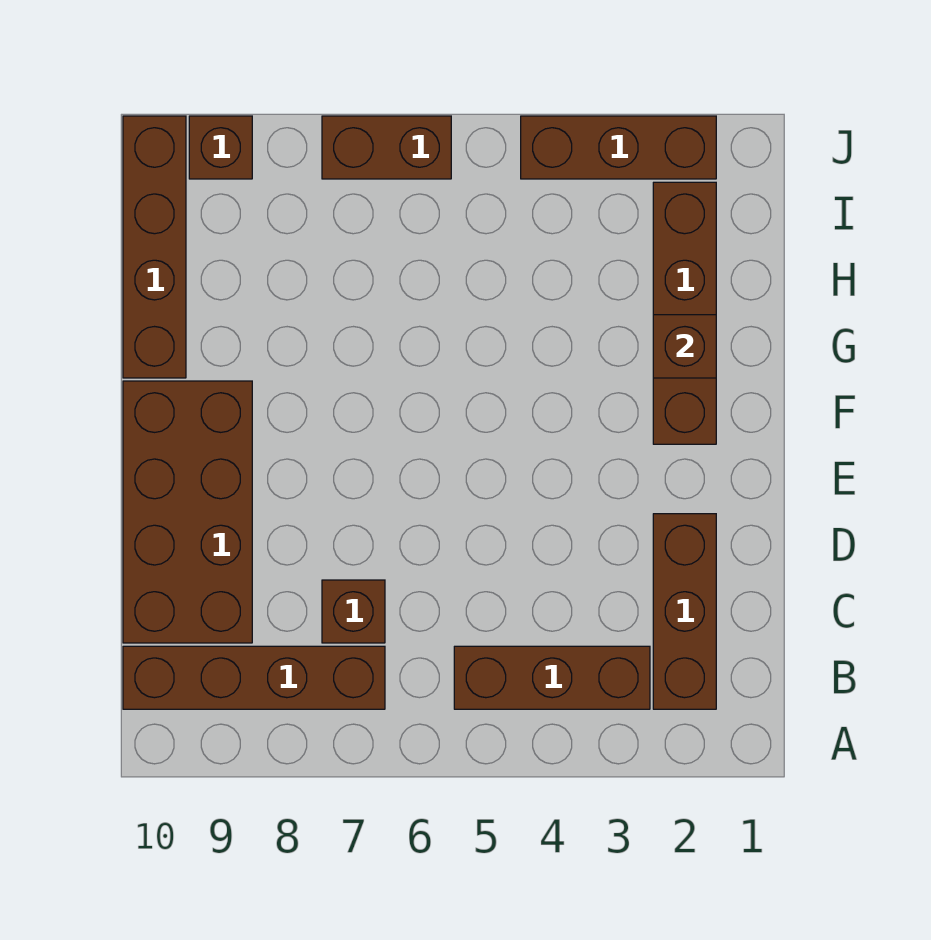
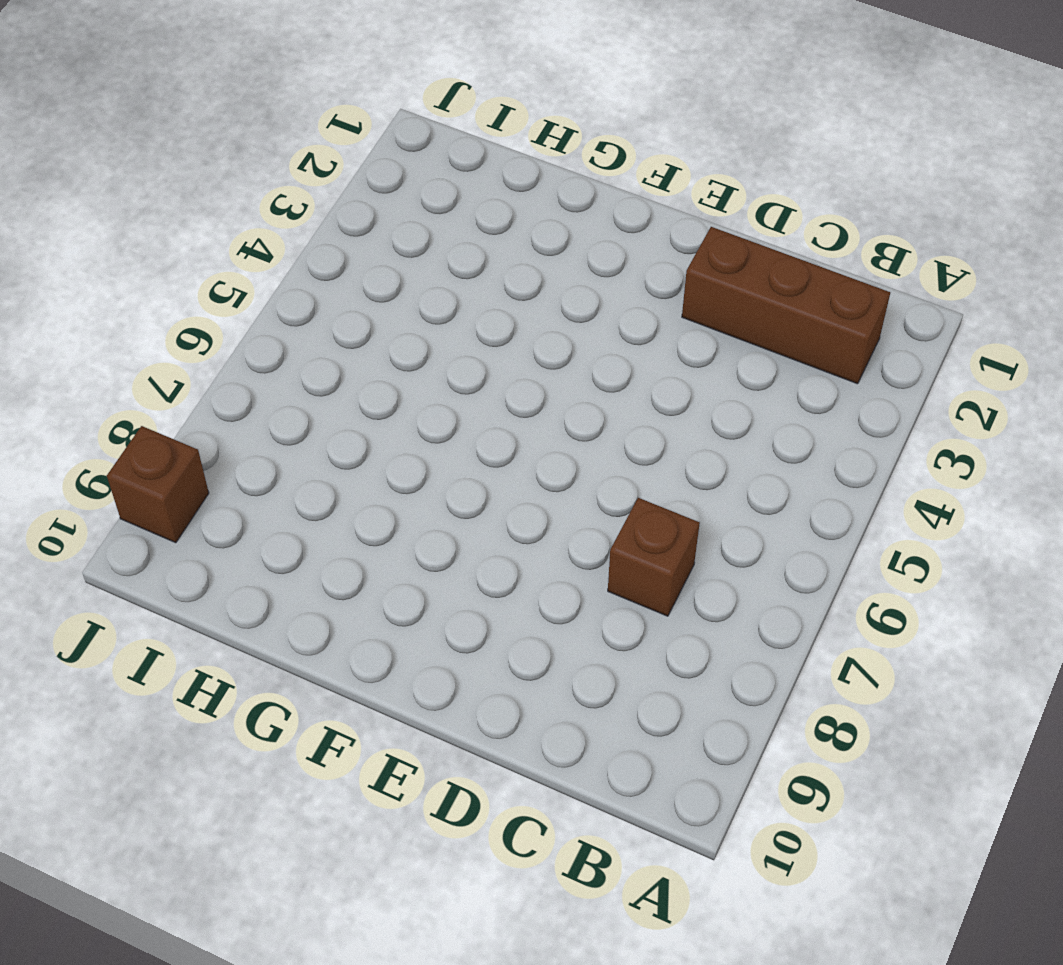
none -> brown 1x3 brick [454,646,650,709]
none -> brown 1x4 brick [123,646,385,709]

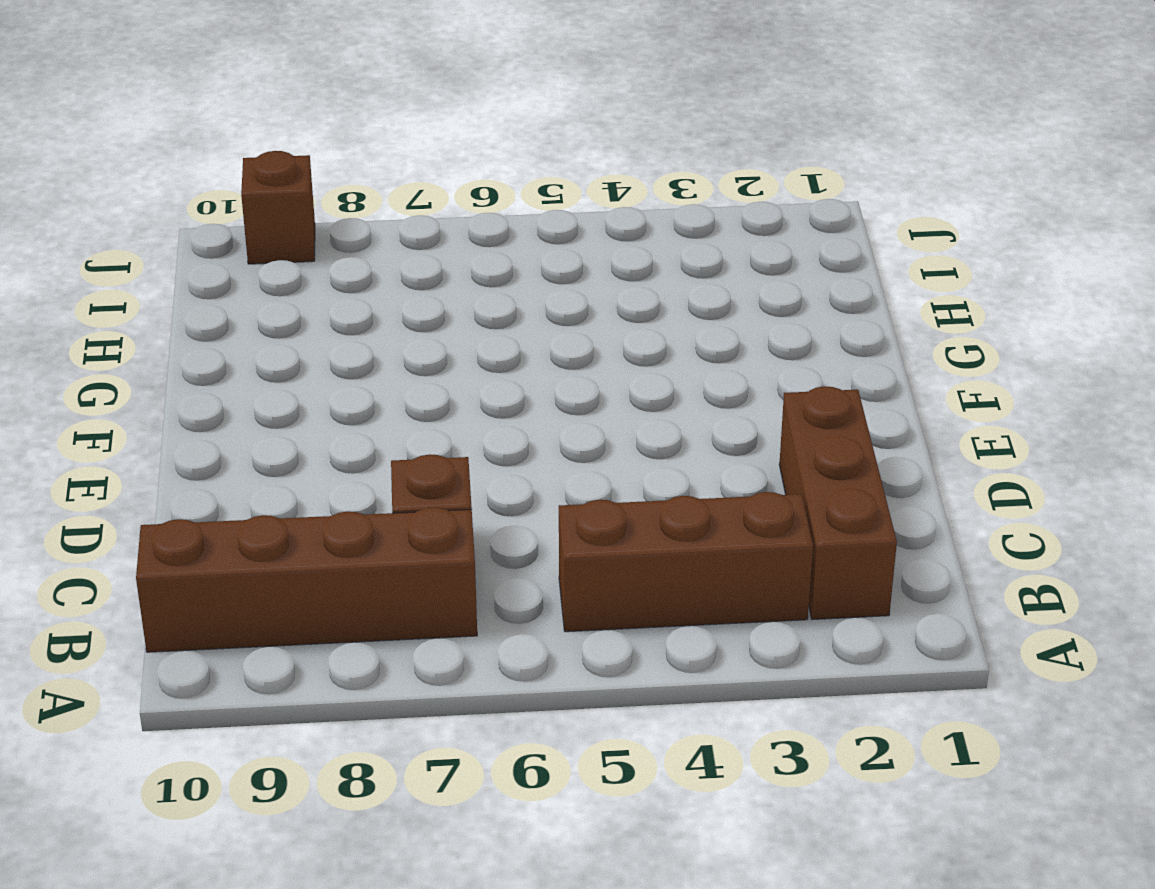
none -> brown 2x4 brick [123,381,252,643]
none -> brown 1x4 brick [653,182,716,444]

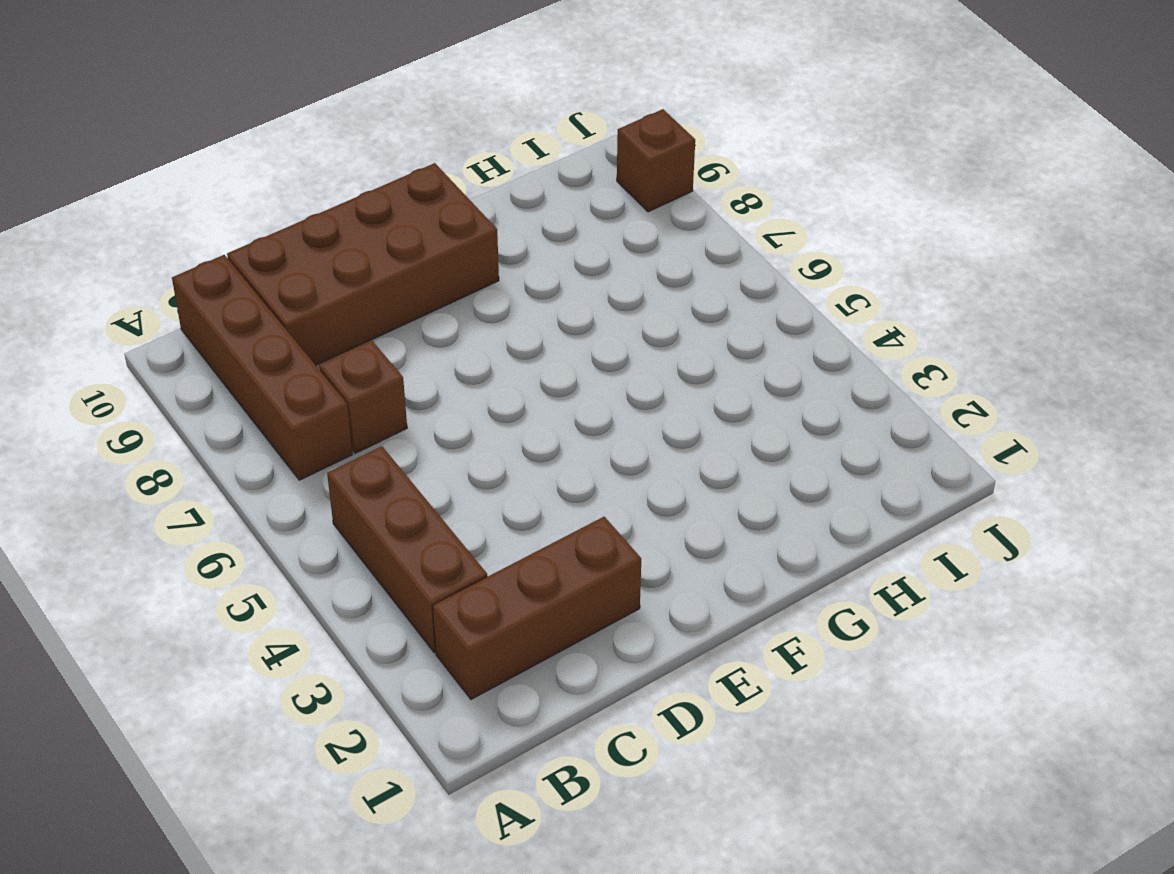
none -> brown 1x4 brick [653,182,716,444]
none -> brown 1x4 brick [123,116,186,378]

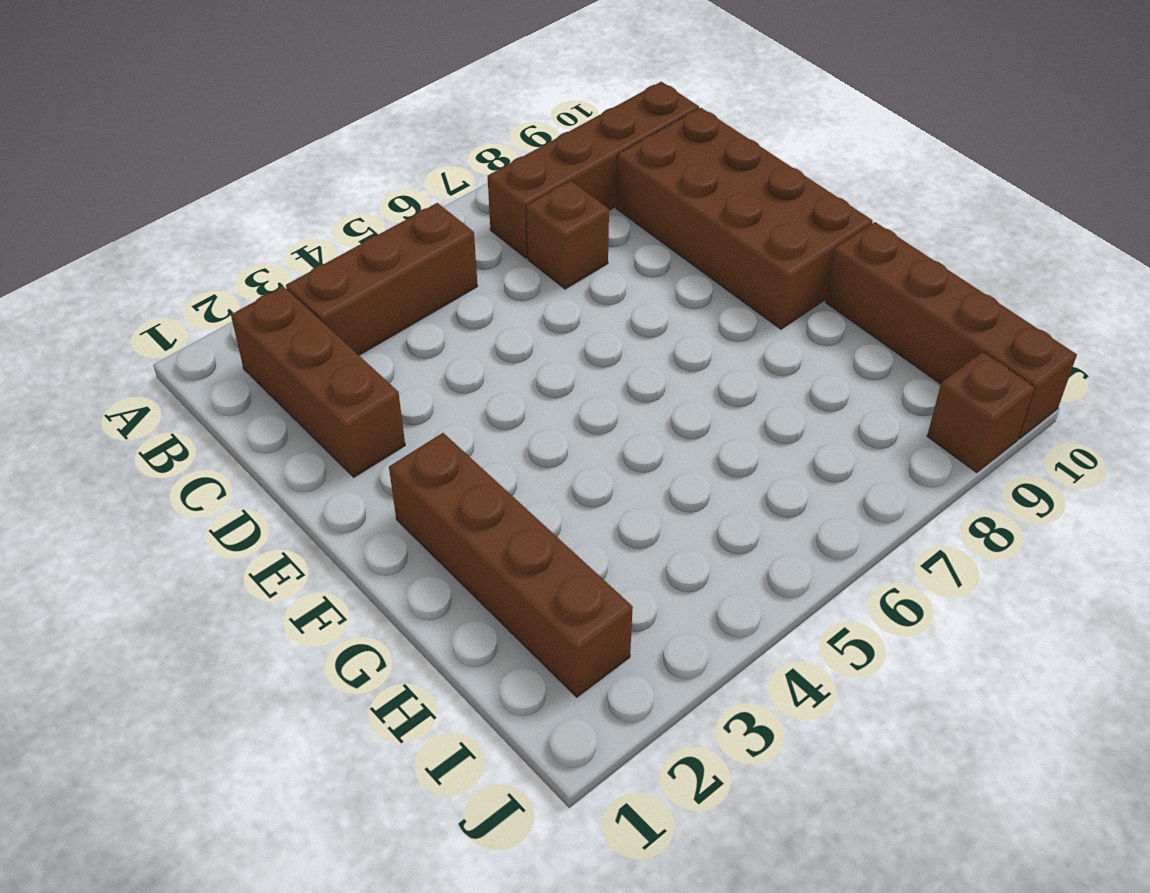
none -> brown 1x3 brick [521,116,716,179]
none -> brown 1x2 brick [322,116,451,179]

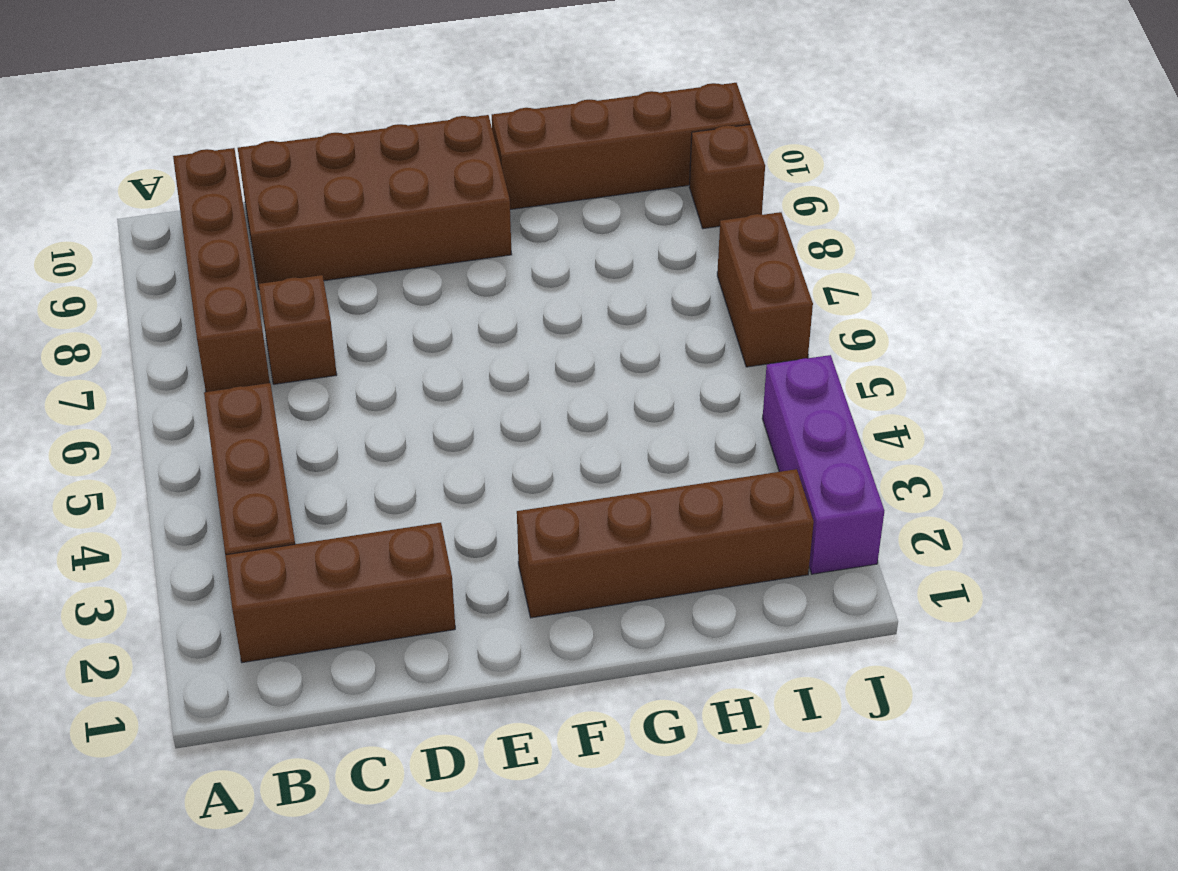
purple 1x3 brick [762,355,884,574] -> brown 1x3 brick [521,116,716,179]
none -> brown 1x1 brick [653,315,716,378]

